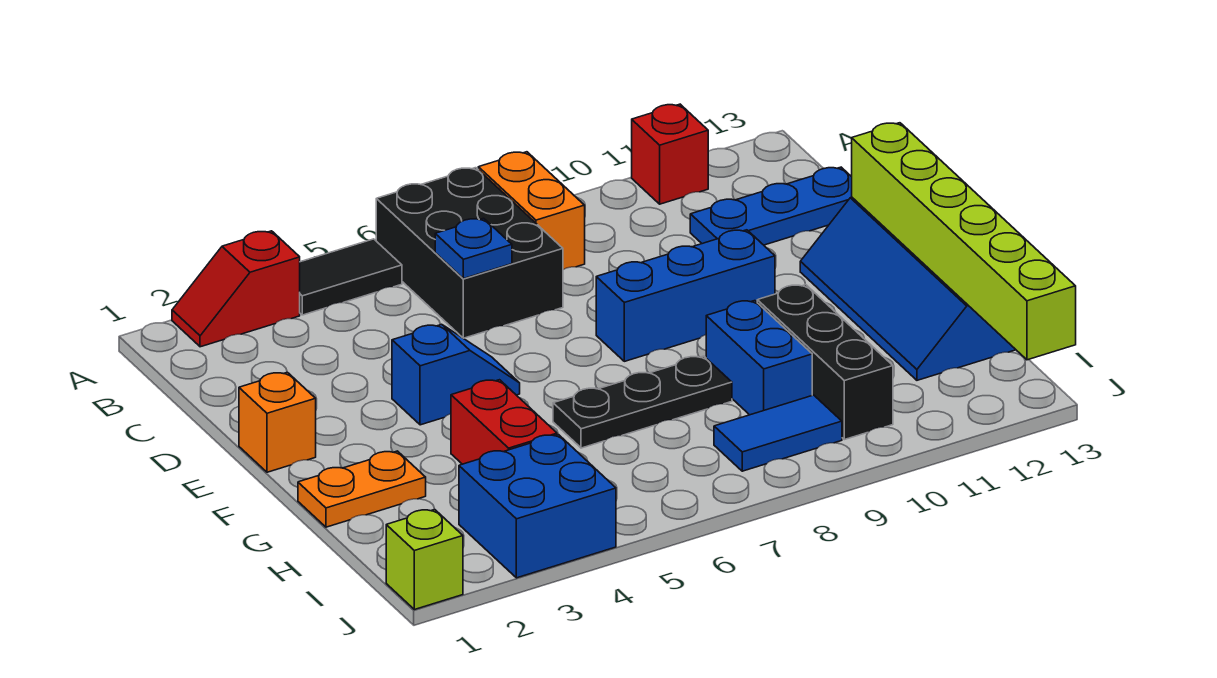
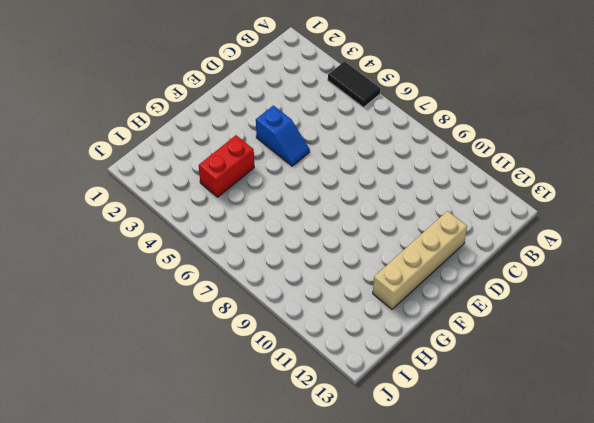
tan 1x4 brick [373,211,467,309] -> blue 2x4 slope [800,197,1016,380]
none -> red 1x2 slope [172,231,300,347]
none -> black 2x3 brick [376,168,563,338]
none -> orange 1x2 brick [478,152,585,269]

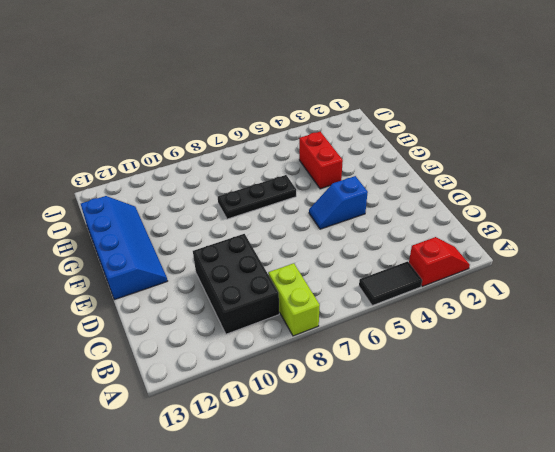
lime 1x2 brick [268,263,320,336] -> orange 1x2 brick [478,152,585,269]
black 2x3 brick [193,234,279,334] -> black 2x3 brick moved to [376,168,563,338]
none -> red 1x1 brick [632,104,708,204]
none -> blue 1x3 plate [690,167,852,245]
none -> orange 1x1 brick [239,372,316,472]

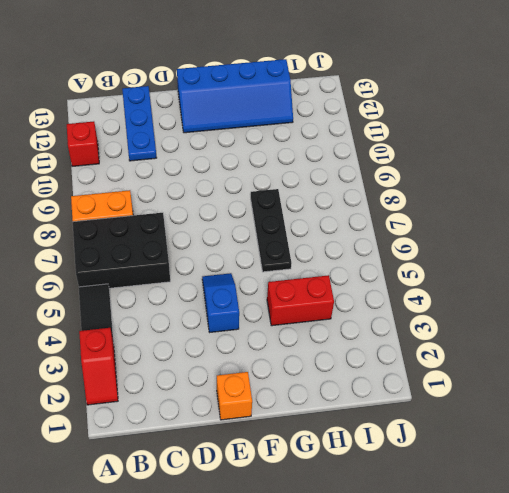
none -> blue 1x3 brick [596,230,775,361]
none -> orange 1x2 plate [298,451,426,527]
none -> blue 1x2 brick [706,301,812,415]

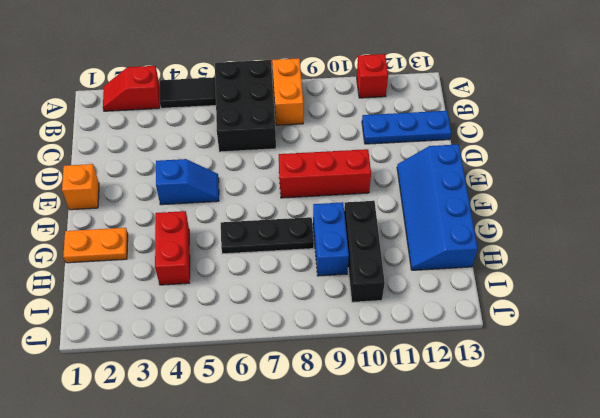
red 1x3 brick [279,149,371,198] -> blue 1x3 brick [596,230,775,361]
none -> blue 2x2 brick [459,435,616,578]
none -> blue 1x2 tile [714,395,842,471]
none -> lime 1x1 brick [386,509,463,610]

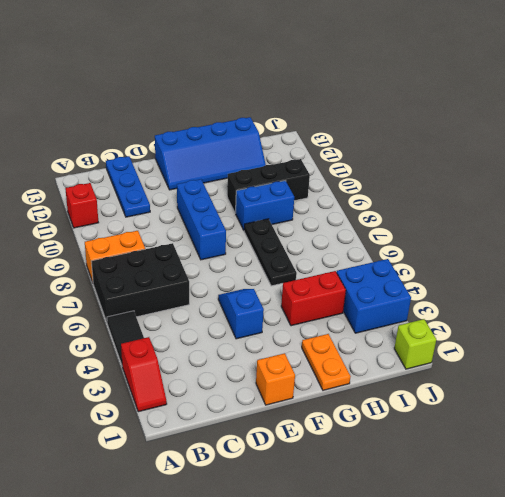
none -> blue 1x2 tile [714,395,842,471]
none -> blue 1x1 plate [435,218,512,279]
none -> lime 1x6 brick [852,123,1076,360]

